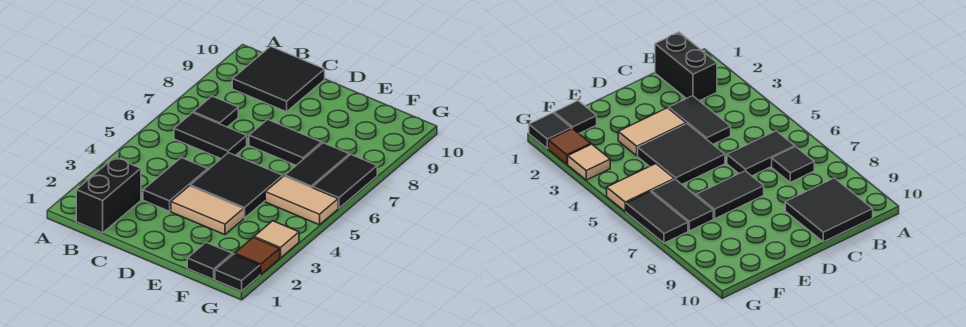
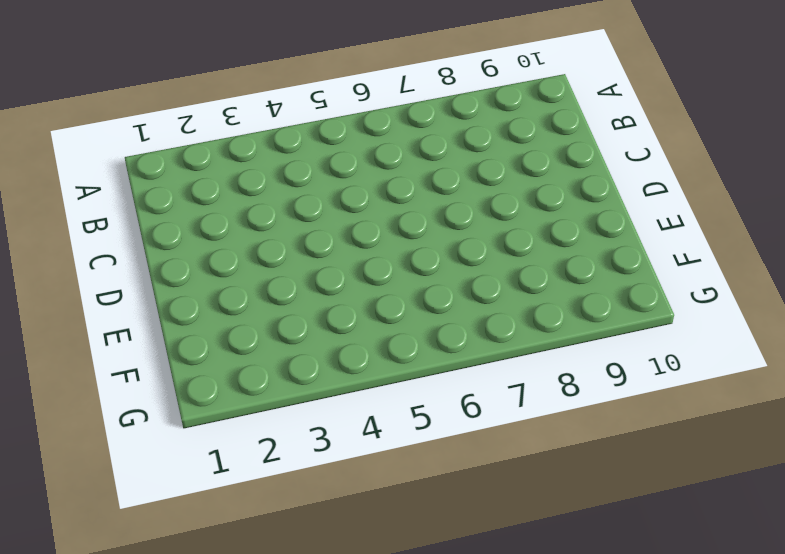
none -> black 1x2 brick [76,157,141,233]
none -> black 1x2 tile [174,113,247,159]
none -> black 1x1 tile [193,96,238,127]

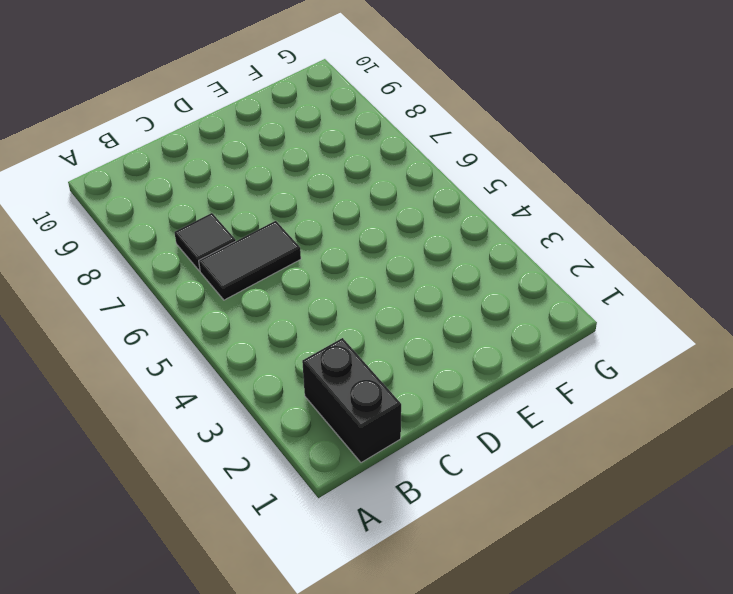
none -> black 2x2 tile [232,46,325,112]
none -> black 1x2 tile [143,158,208,211]
none -> tan 1x2 tile [171,186,244,235]

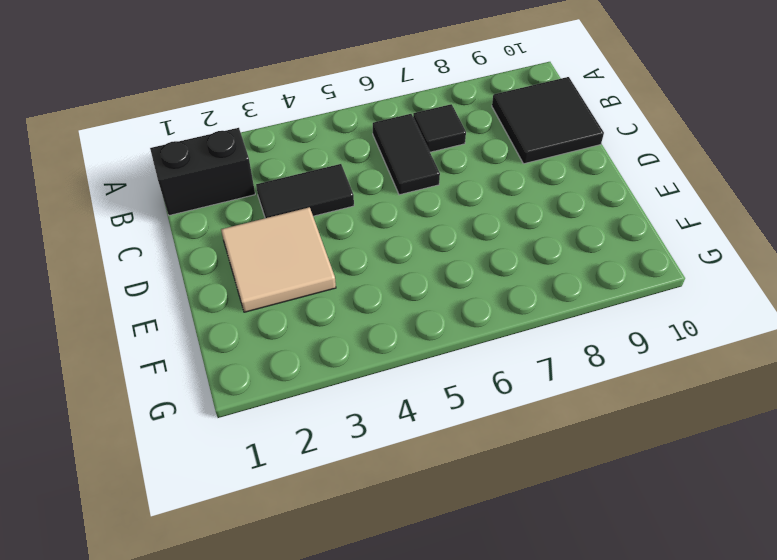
tan 2x2 tile [221,207,336,312] -> tan 1x2 tile [171,186,244,235]
none -> black 2x2 tile [190,153,283,218]
none -> black 1x2 tile [249,119,322,165]
none -> black 1x1 tile [187,242,232,279]

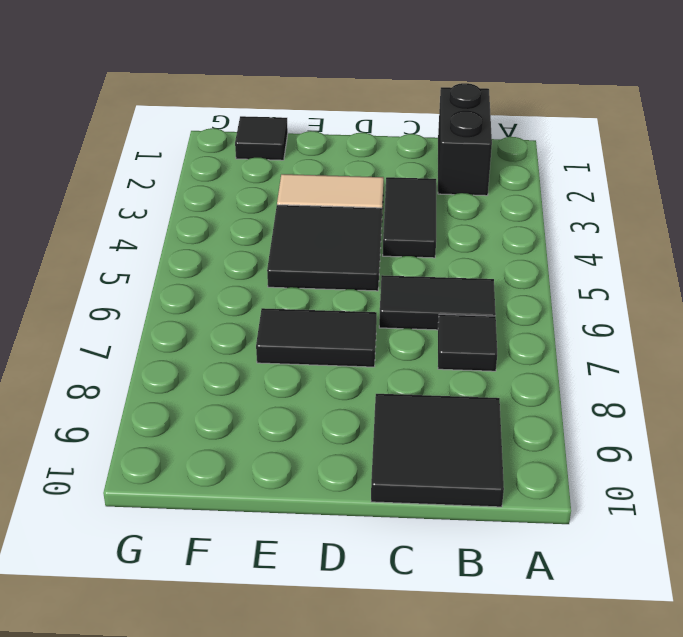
none -> tan 1x2 tile [265,176,338,225]
none -> black 1x2 tile [285,143,349,188]
none -> black 1x1 tile [215,254,260,291]

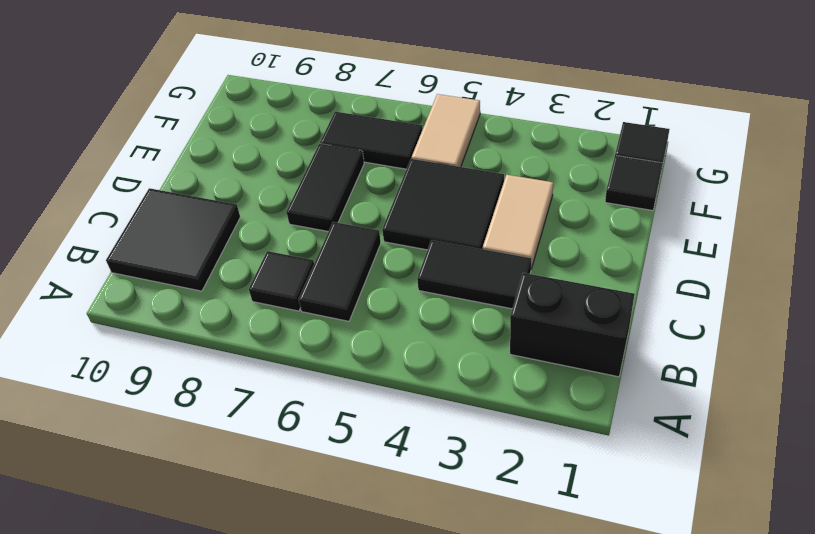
none -> brown 1x1 tile [235,237,280,275]
none -> tan 1x1 tile [254,221,299,258]
none -> black 1x2 tile [313,155,377,208]

